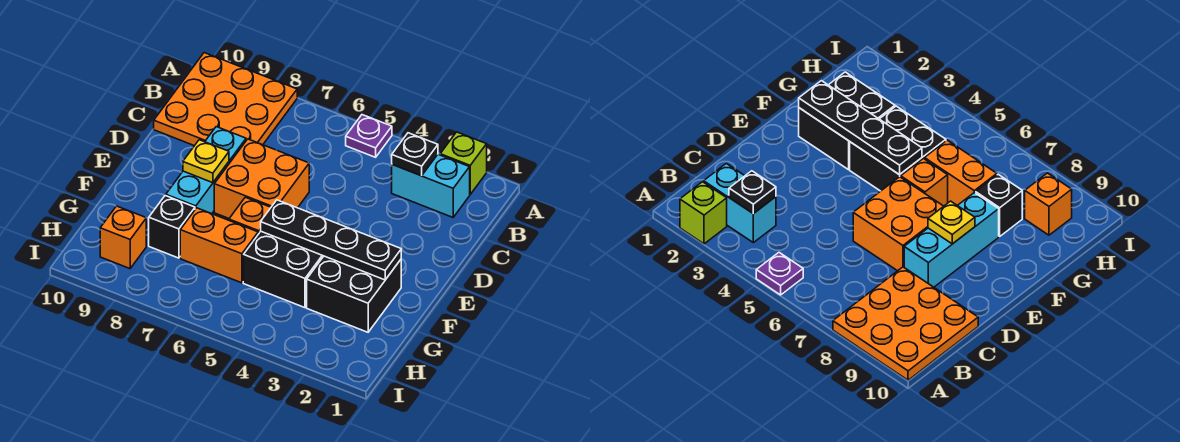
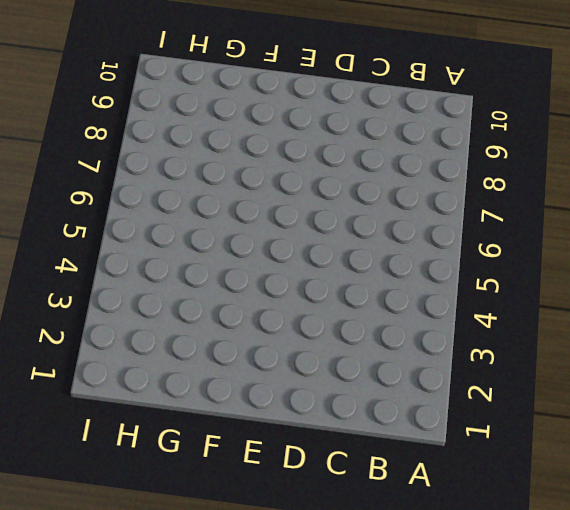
none -> lime 1x1 brick [440,132,487,194]
none -> purple 1x1 plate [346,115,392,157]
none -> orange 3x3 plate [154,53,297,146]

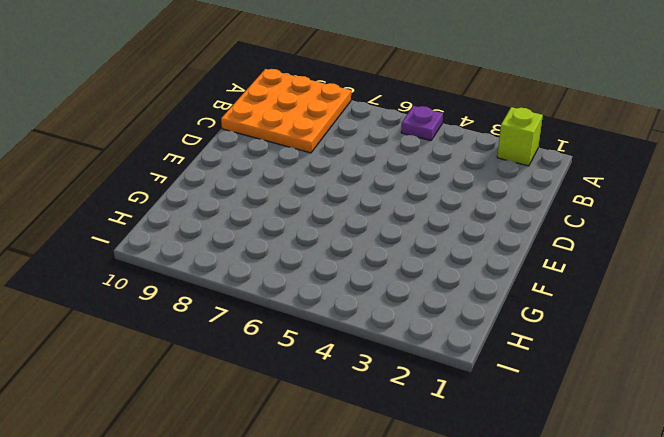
none -> cyan 1x2 brick [392,154,470,217]
none -> orange 2x2 brick [214,139,309,218]
none -> cyan 1x3 brick [166,127,246,214]

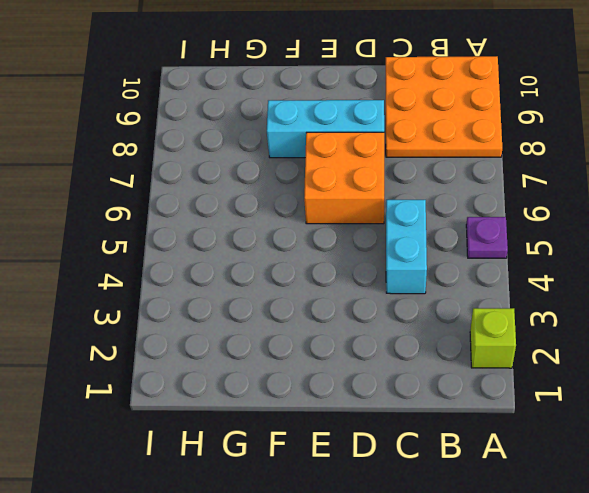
cyan 1x2 brick [386,200,427,294] -> cyan 1x2 brick moved to [392,154,470,217]
none -> black 2x2 brick [307,256,401,332]
none -> black 2x2 brick [243,231,323,308]
none -> orange 1x1 brick [229,197,271,234]

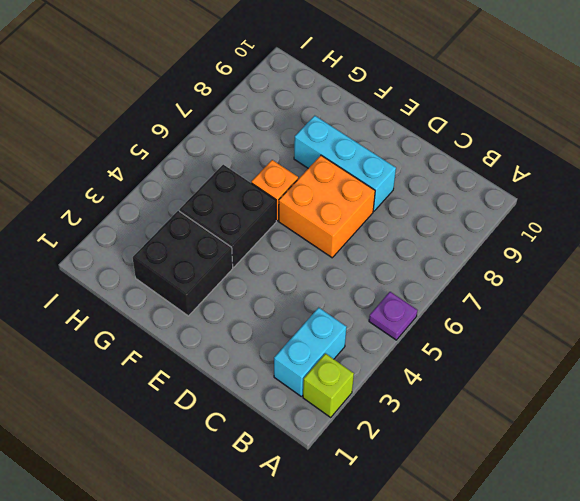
none -> orange 3x3 plate [154,53,297,146]
none -> orange 1x2 brick [180,208,258,283]
none -> black 1x1 brick [149,196,195,258]

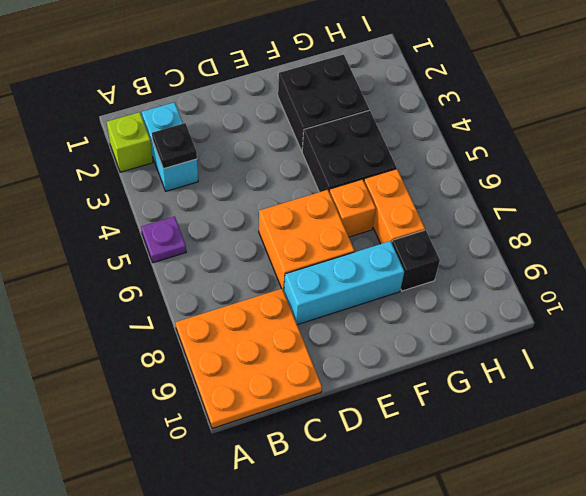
none -> orange 1x1 brick [100,206,146,269]
none -> yellow 1x1 plate [183,140,229,183]
none -> black 1x4 plate [261,200,401,280]

